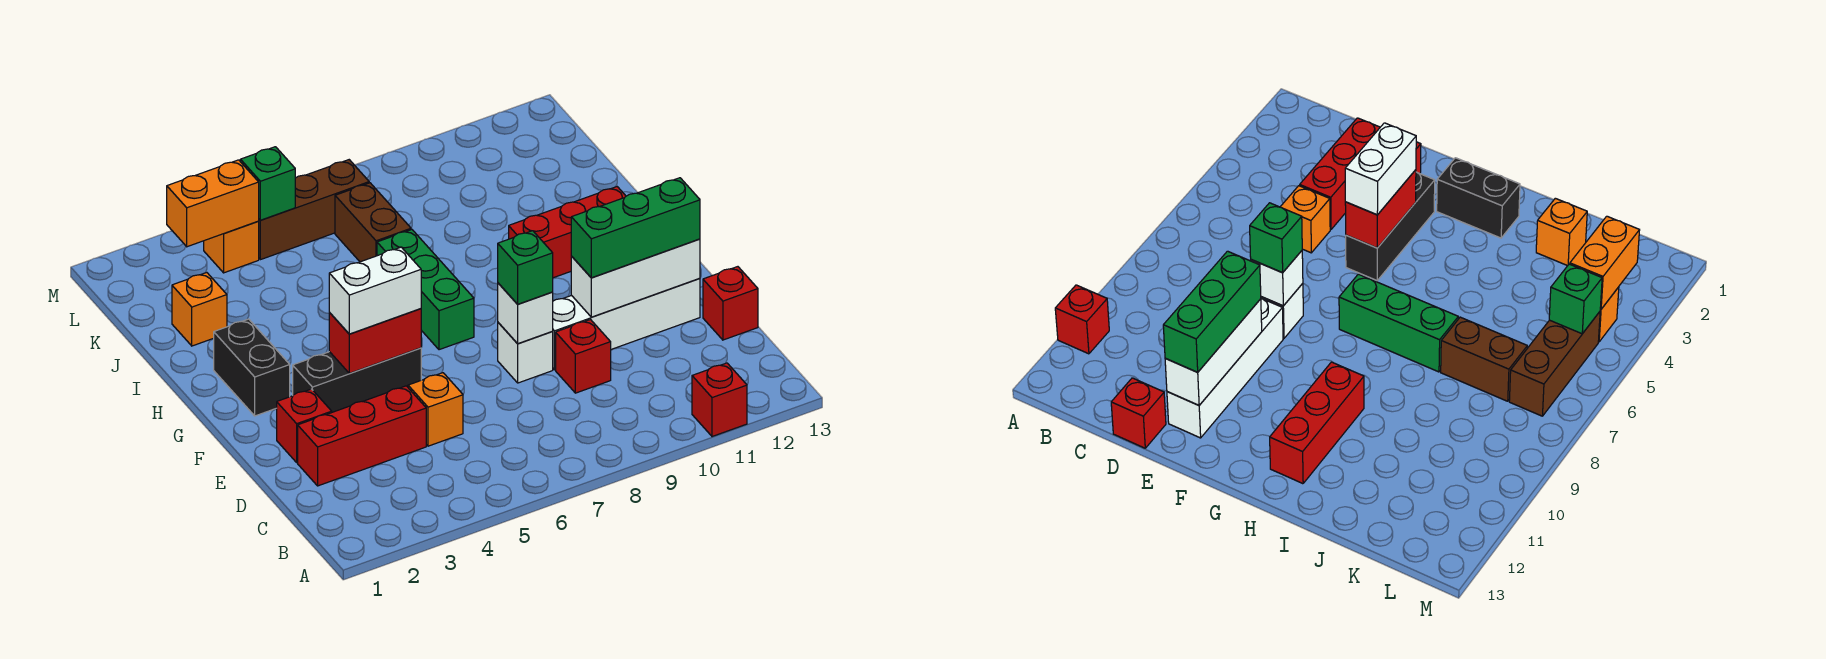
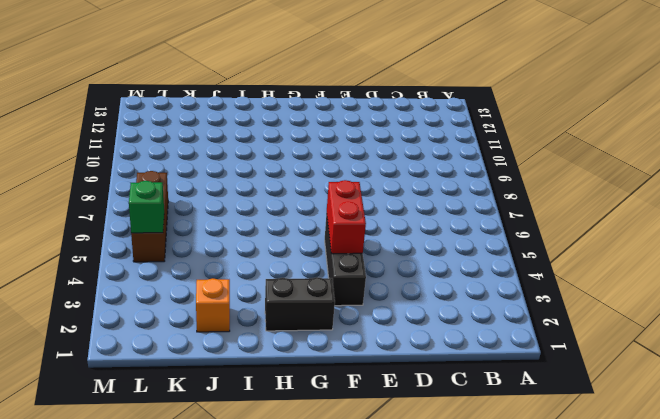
none -> red 1x1 brick [692,363,747,437]
none -> red 1x3 brick [298,386,426,486]
none -> orange 1x1 brick [408,373,463,446]

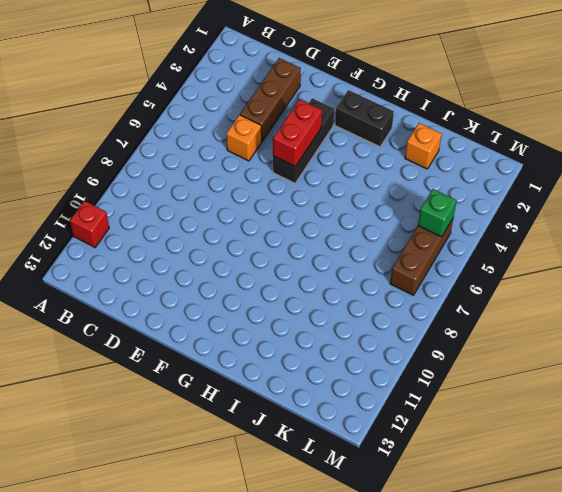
brown 1x3 brick [240,58,301,141] -> red 1x3 brick [298,386,426,486]
none -> red 1x1 brick [556,320,611,393]
none -> red 1x1 brick [703,267,758,340]
none -> red 1x1 brick [277,389,332,462]

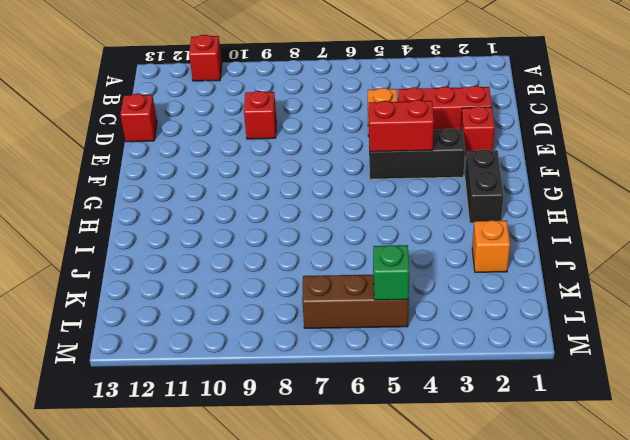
none -> white 1x1 brick [498,323,553,383]
none -> white 1x4 brick [552,278,700,370]
none -> green 1x3 brick [377,230,474,350]

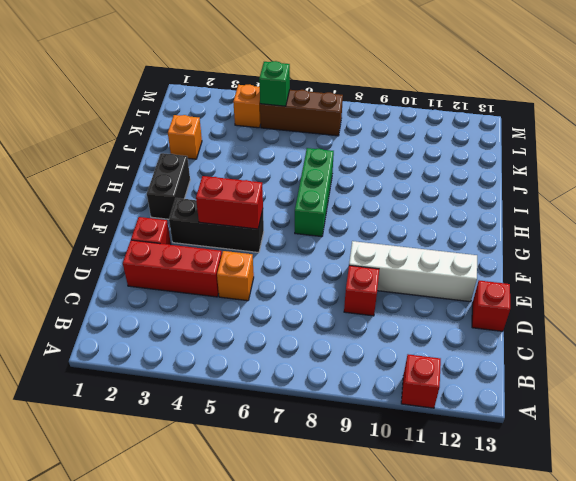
none -> white 1x1 brick [498,323,553,383]
none -> red 1x3 brick [509,187,626,278]
none -> brown 1x2 brick [335,183,411,262]

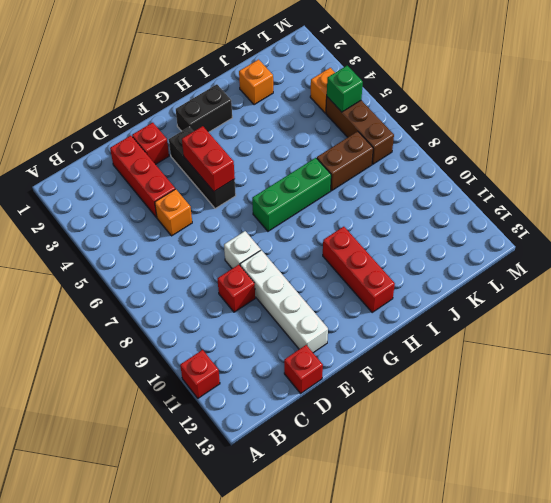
none -> white 1x1 brick [498,283,553,344]
none -> white 1x3 brick [571,239,700,317]
none -> orange 1x2 brick [167,160,259,247]

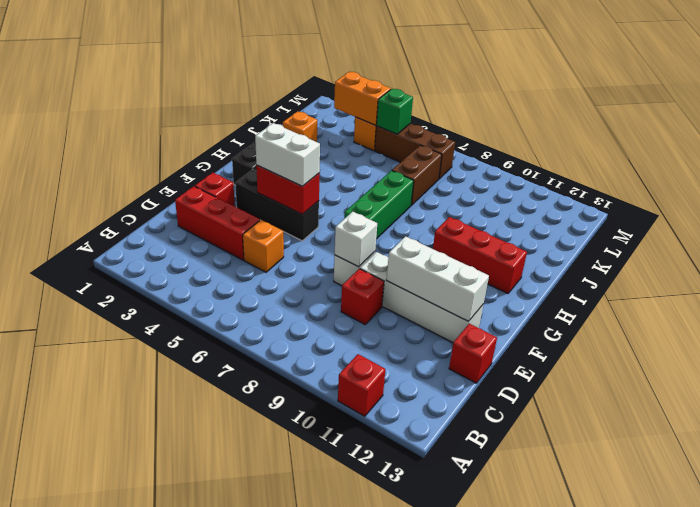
none -> green 1x1 brick [498,231,553,304]
none -> green 1x3 brick [571,178,700,278]

